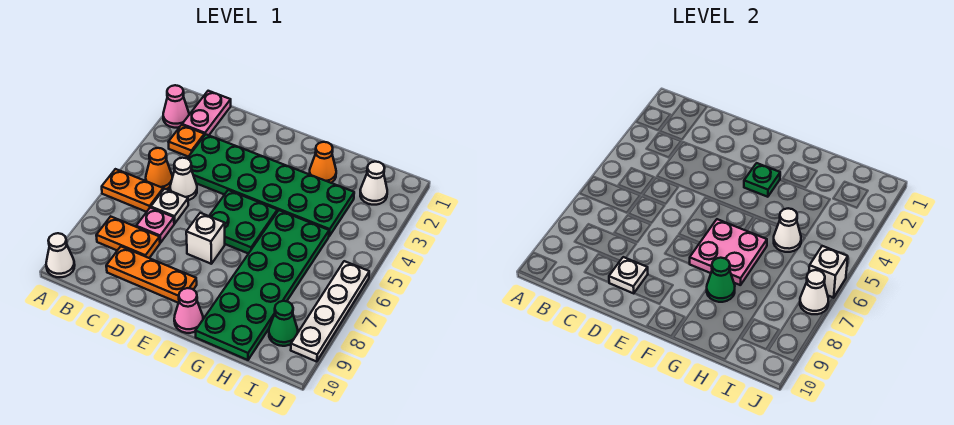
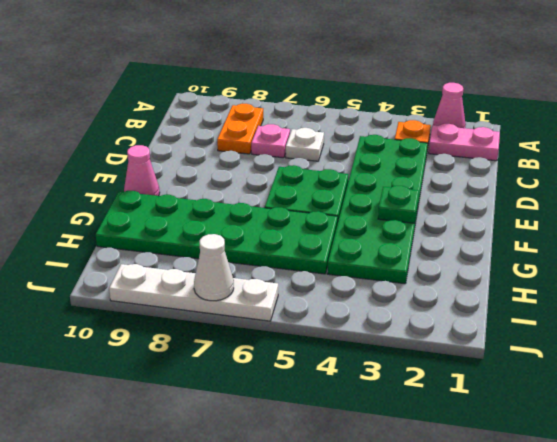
none -> orange 1x2 plate [102,169,163,212]
none -> white 1x1 cone [46,233,75,277]
none -> orange 1x1 cone [146,148,172,190]

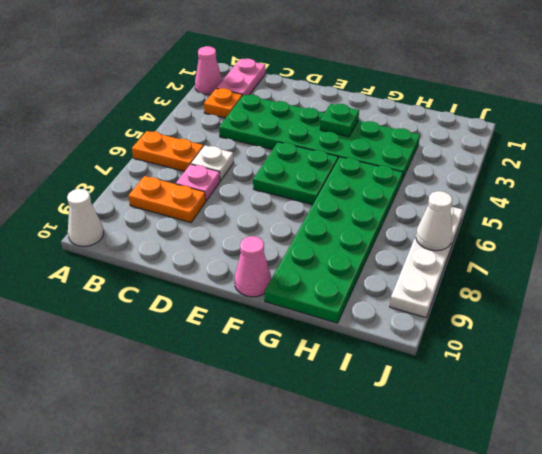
none -> orange 1x1 cone [146,148,172,190]
none -> white 1x1 cone [170,158,197,200]
none -> orange 1x3 plate [106,247,197,303]

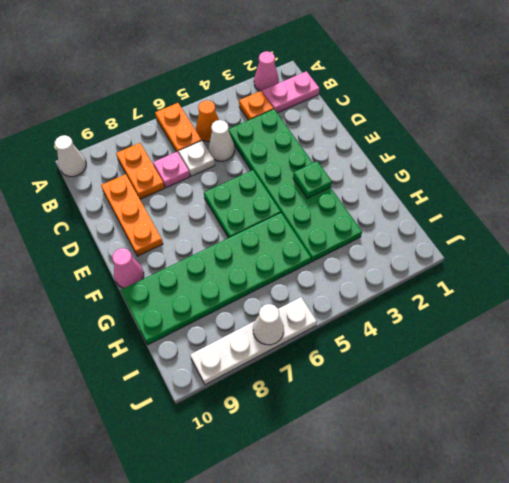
none -> white 1x1 brick [186,213,225,264]
none -> orange 1x1 cone [310,142,336,183]
none -> white 1x1 cone [360,162,387,205]

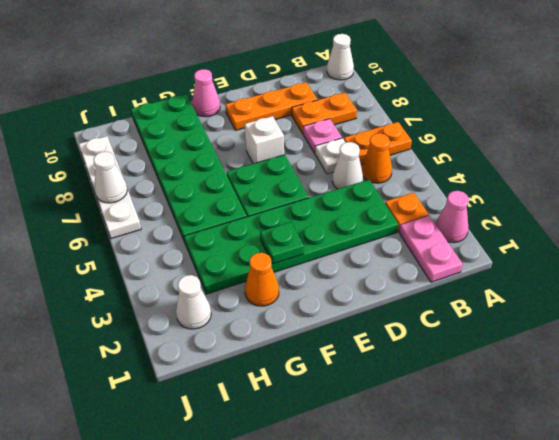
none -> green 1x1 cone [269,301,298,346]
none -> white 1x1 plate [609,257,648,294]
none -> pink 2x2 plate [690,219,767,285]

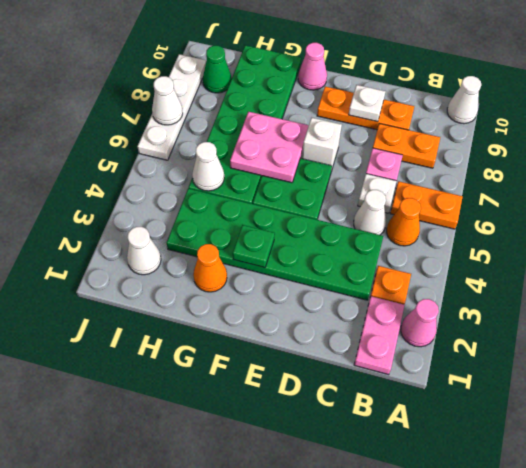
none -> green 1x1 cone [707,258,735,302]
none -> white 1x1 brick [809,246,848,298]

